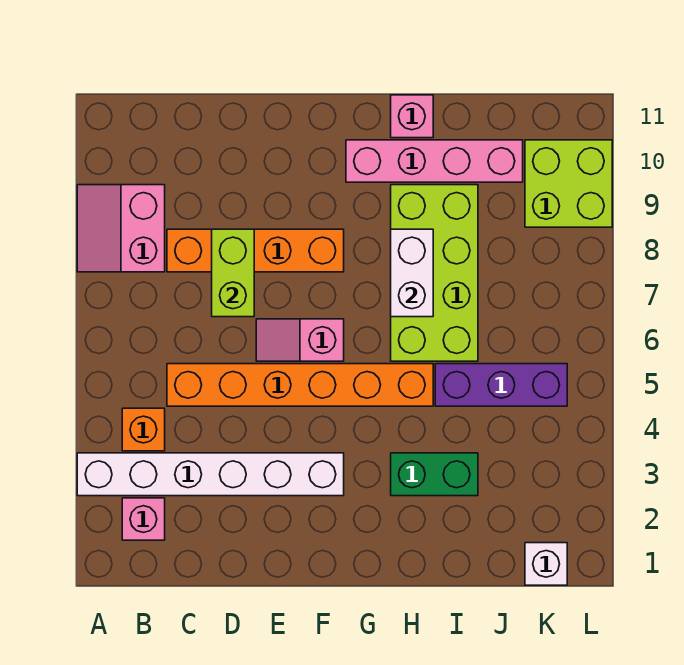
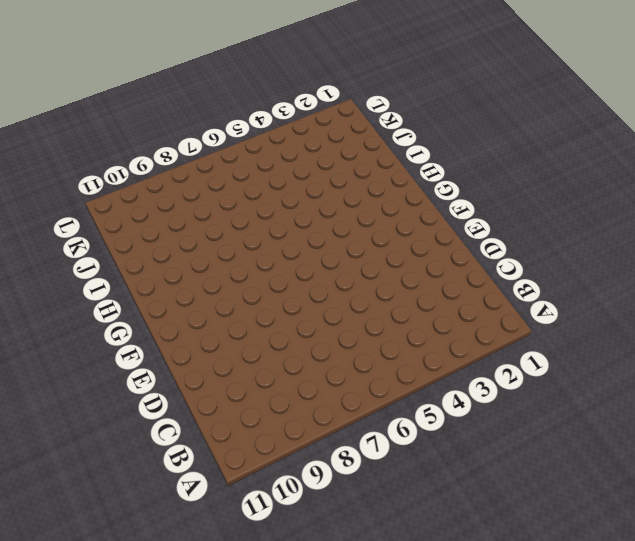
none -> white 1x6 brick [77,453,344,496]
none -> pink 2x2 slope [77,185,165,272]
none -> pink 1x1 brick [122,498,165,540]

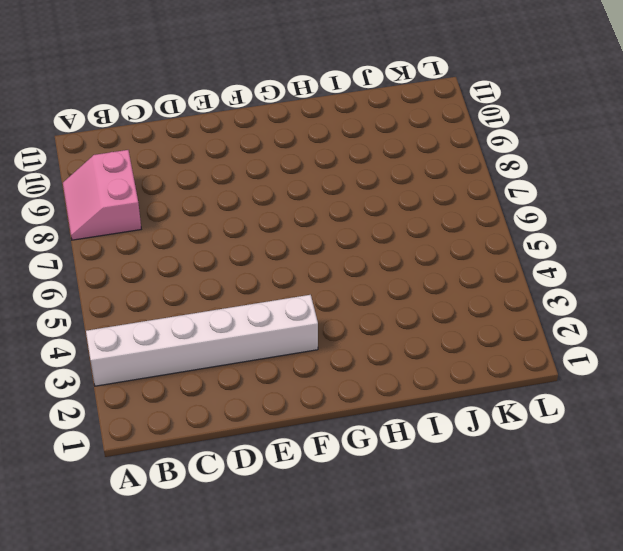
none -> pink 1x1 brick [122,498,165,540]
none -> orange 1x1 brick [122,408,165,451]
none -> orange 1x6 brick [167,364,433,406]

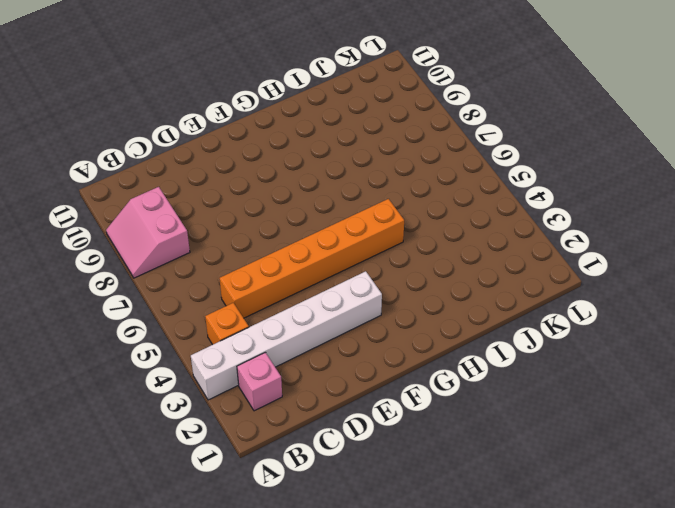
none -> orange 1x4 brick [167,229,344,272]
none -> pink 1x2 slope [256,319,344,361]
none -> pink 1x4 brick [346,140,523,182]

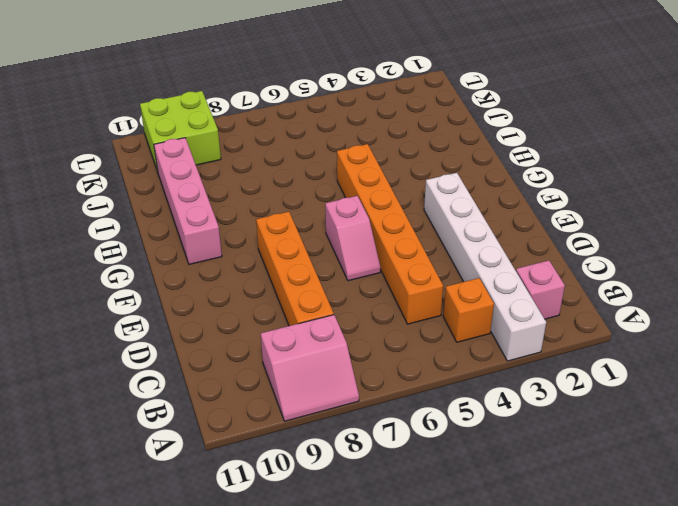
none -> green 1x2 brick [391,453,478,496]
none -> lime 2x4 brick [391,185,478,361]
none -> pink 1x1 brick [391,95,433,138]

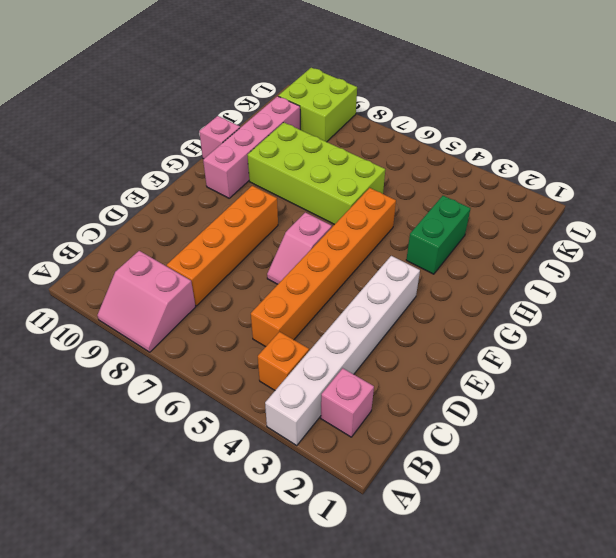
none -> purple 1x3 brick [435,364,567,406]
none -> white 1x1 brick [525,543,567,585]
none -> lime 1x2 brick [212,229,254,317]

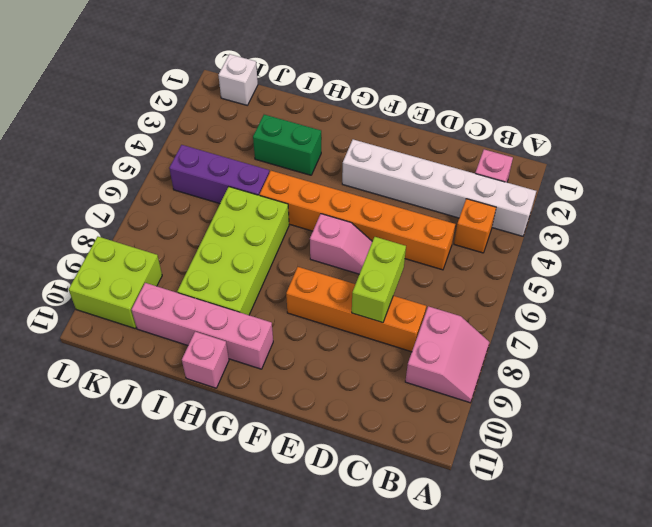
none -> white 1x2 brick [391,229,433,317]

